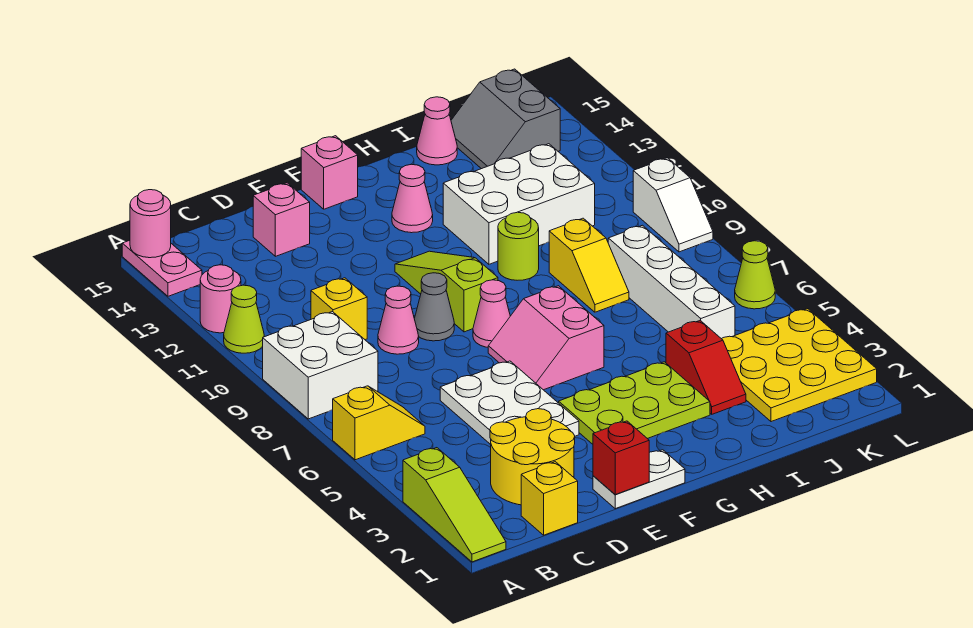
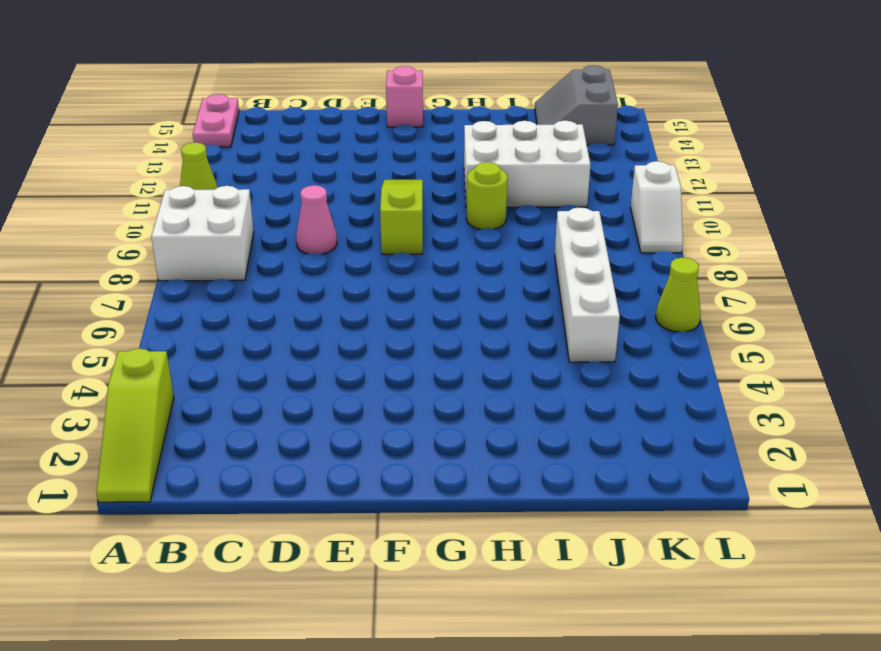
none -> yellow 1x2 slope [333,386,425,460]
none -> pink 1x1 round brick [200,265,241,333]
none -> yellow 1x1 brick [521,462,578,535]
none -> yellow 2x2 round brick [490,409,575,505]

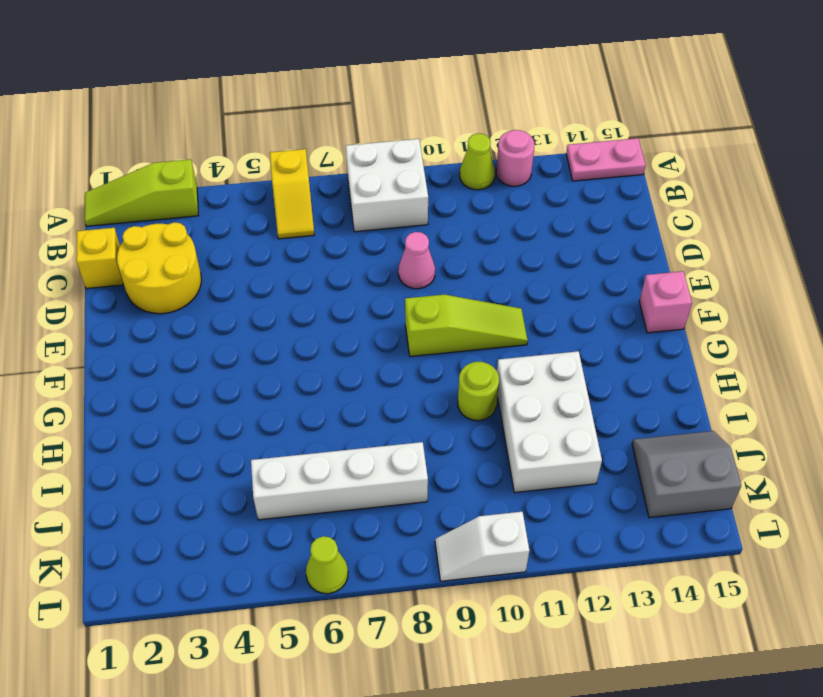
none -> yellow 1x1 brick [311,278,367,340]
none -> white 2x3 plate [440,361,579,445]
none -> pink 1x1 brick [253,183,310,256]
none -> white 1x2 plate [593,450,685,509]

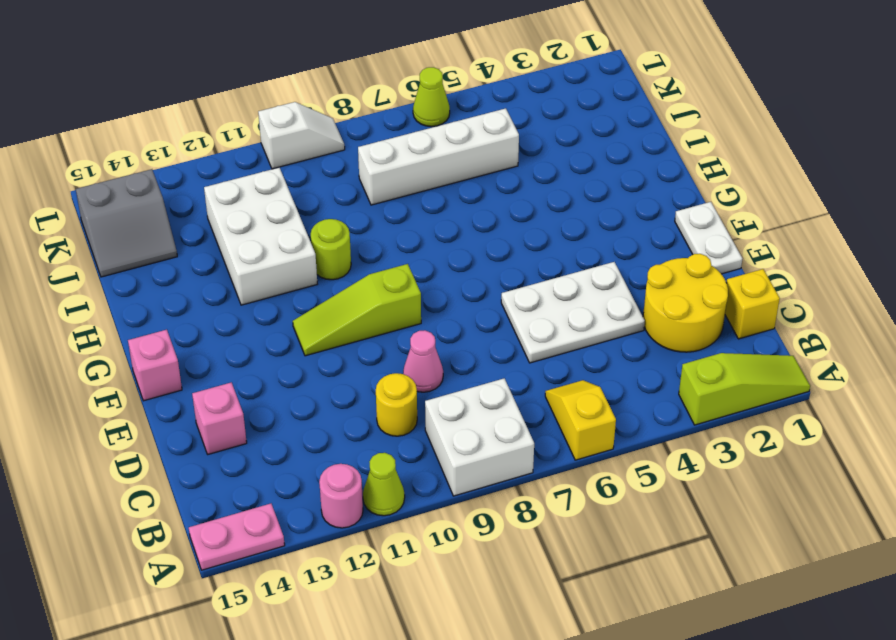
yellow 1x1 round brick [376,373,417,436] -> yellow 1x1 brick [311,278,367,340]
none -> grey 1x1 cone [414,273,454,341]
none -> lime 2x3 plate [559,362,710,444]
none -> pink 2x2 slope [488,286,604,390]
none -> pink 1x1 cone [473,280,510,347]

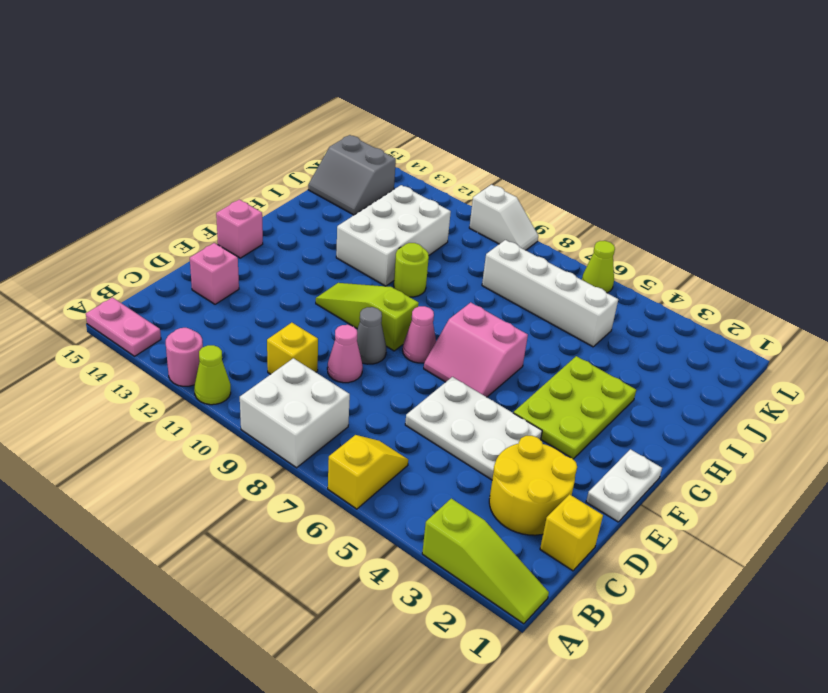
none -> pink 1x1 cone [392,164,433,233]
none -> red 1x2 slope [666,321,746,414]
none -> yellow 1x2 slope [549,218,629,312]
none -> pink 1x1 cone [417,97,457,165]

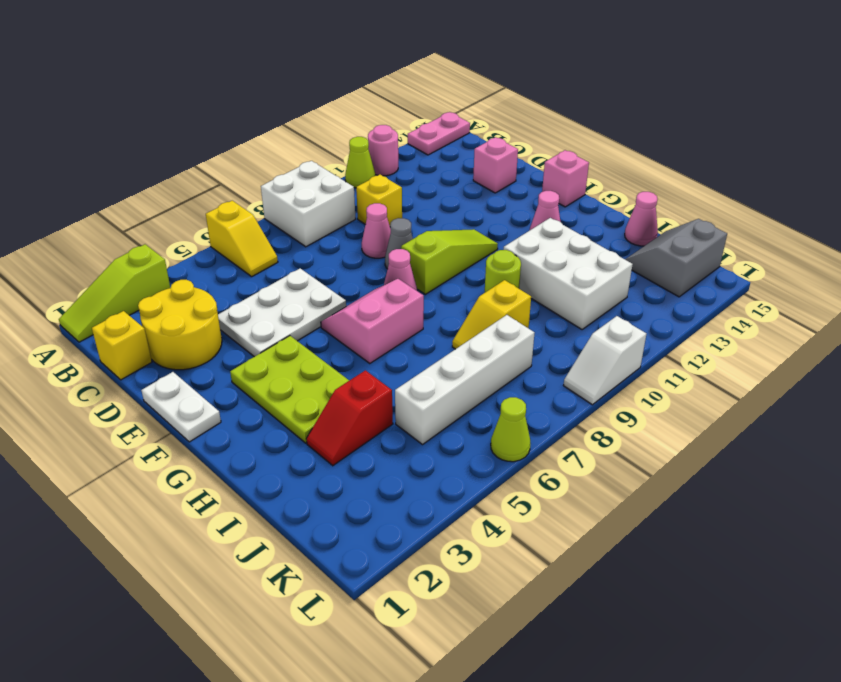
none -> yellow 3x3 plate [722,309,877,422]
none -> pink 1x1 round brick [130,190,171,258]
none -> red 1x1 brick [593,421,649,495]

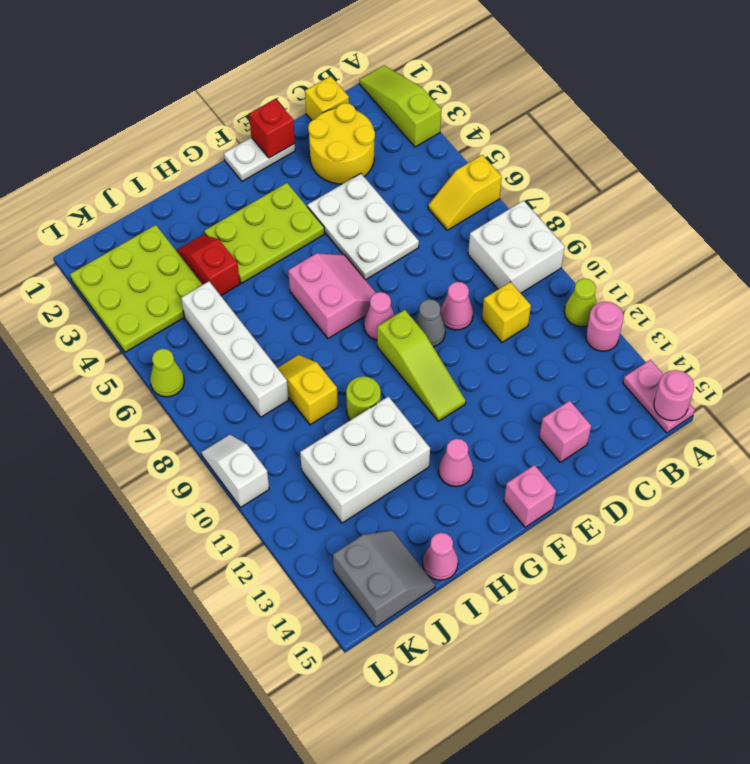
lime 3x3 plate [70,225,203,352] -> yellow 3x3 plate [722,309,877,422]

